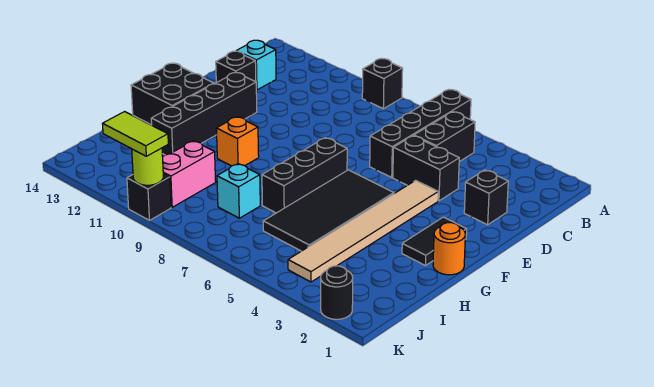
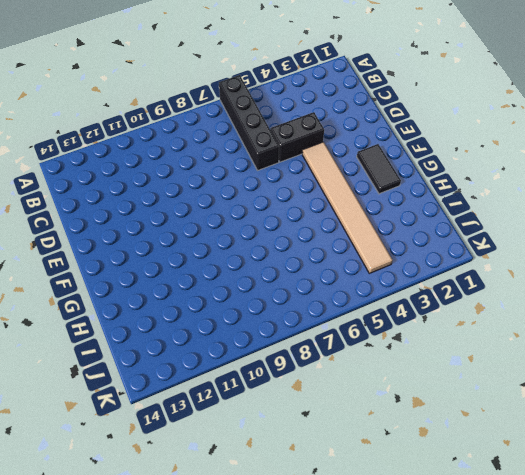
none -> black 1x1 brick [362,58,403,109]
none -> black 1x2 brick [414,112,475,162]
none -> cyan 1x1 brick [237,40,276,90]

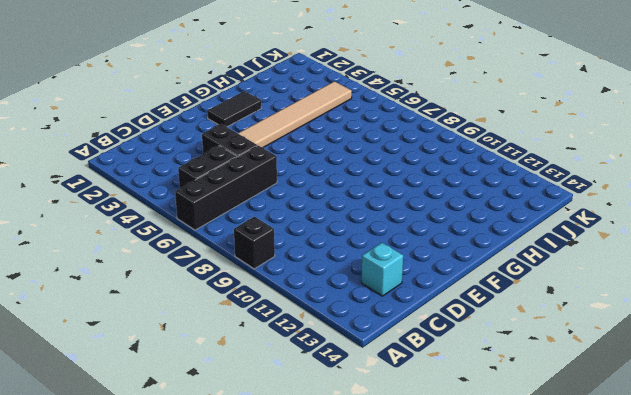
none -> black 1x1 brick [464,170,508,225]
none -> black 1x1 brick [216,51,256,83]
none -> black 1x4 brick [151,73,257,155]

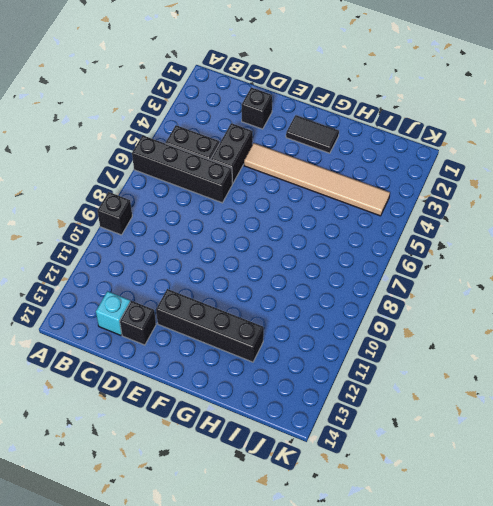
none -> black 2x4 tile [263,170,394,251]
none -> black 1x3 brick [262,138,347,213]
none -> black 2x2 brick [131,63,214,125]

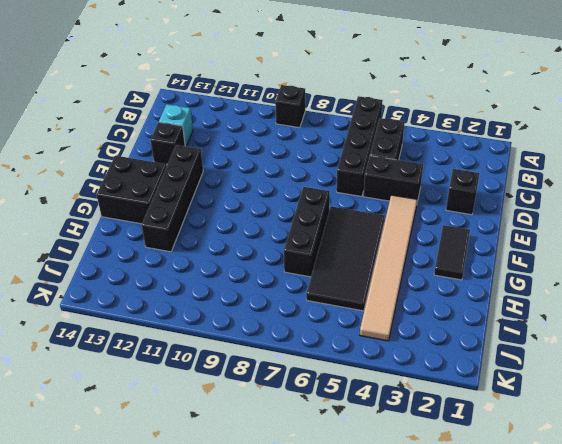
none -> orange 1x1 round brick [433,223,465,275]
none -> orange 1x1 brick [216,117,259,166]
none -> cyan 1x1 brick [217,164,260,218]

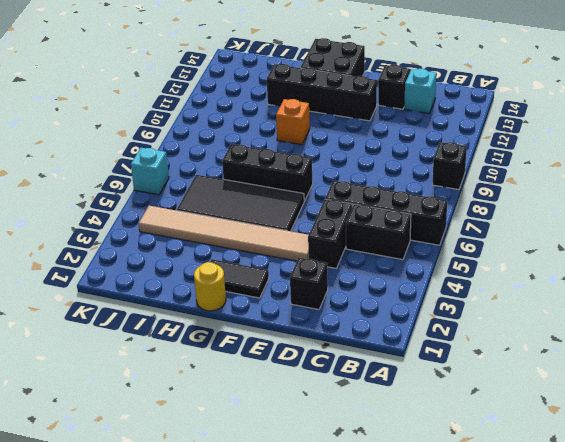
yellow 1x1 round brick [194,262,226,311] -> orange 1x1 round brick [433,223,465,275]
cyan 1x1 brick [131,148,169,195] -> cyan 1x1 brick moved to [217,164,260,218]
none -> pink 1x2 brick [163,141,216,207]
none -> black 1x1 round brick [321,266,353,319]
none -> black 1x1 brick [127,173,171,220]

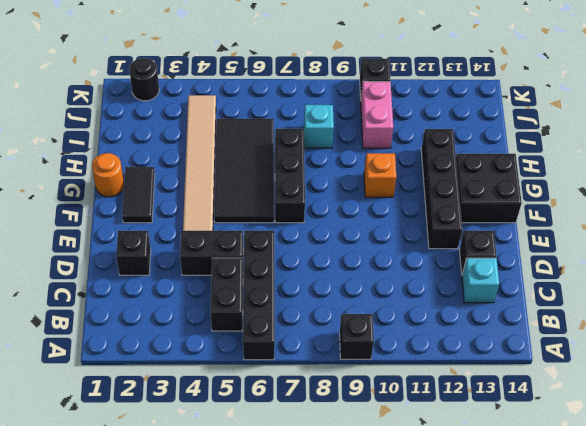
none -> lime 1x1 round brick [132,148,163,185]
none -> lime 1x2 tile [102,112,168,156]

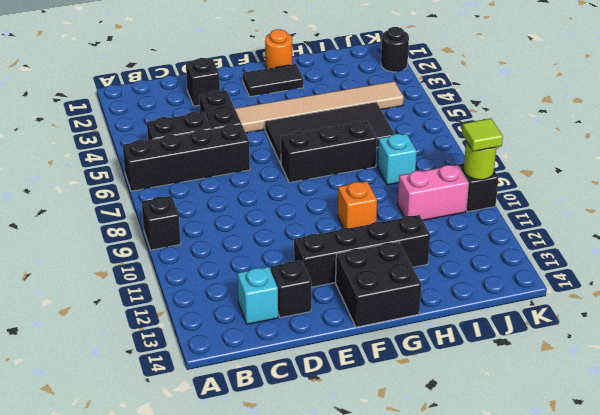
lime 1x1 tile [462,119,503,151] -> lime 1x2 tile [102,112,168,156]

